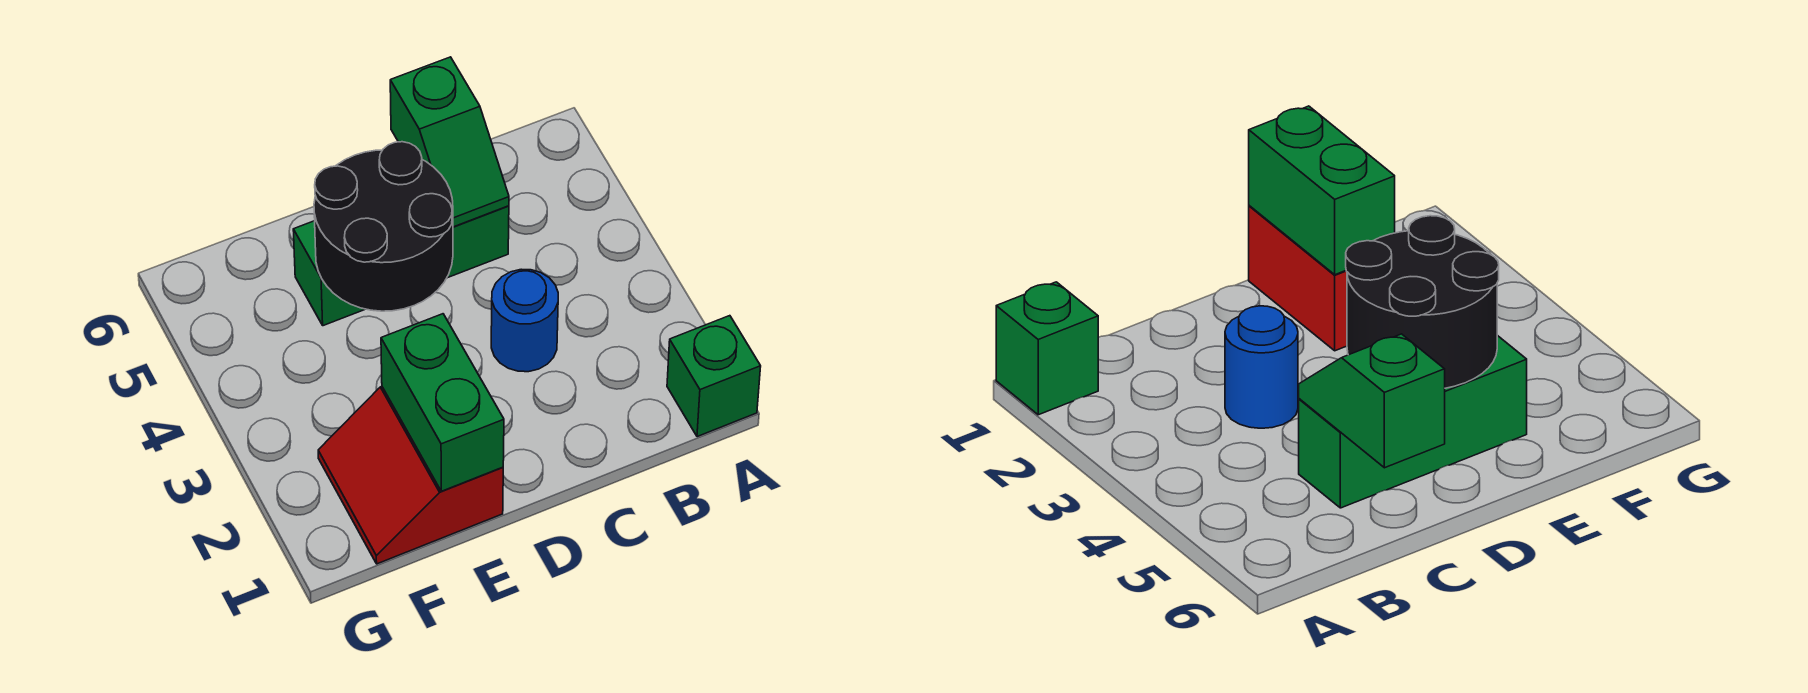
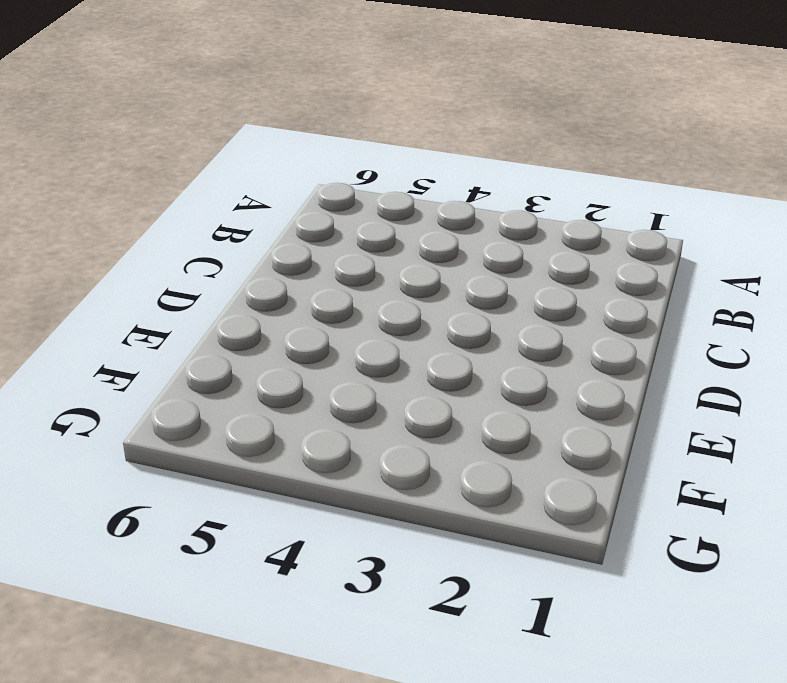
none -> green 1x1 brick [667,316,761,437]
none -> blue 1x1 round brick [491,269,558,372]

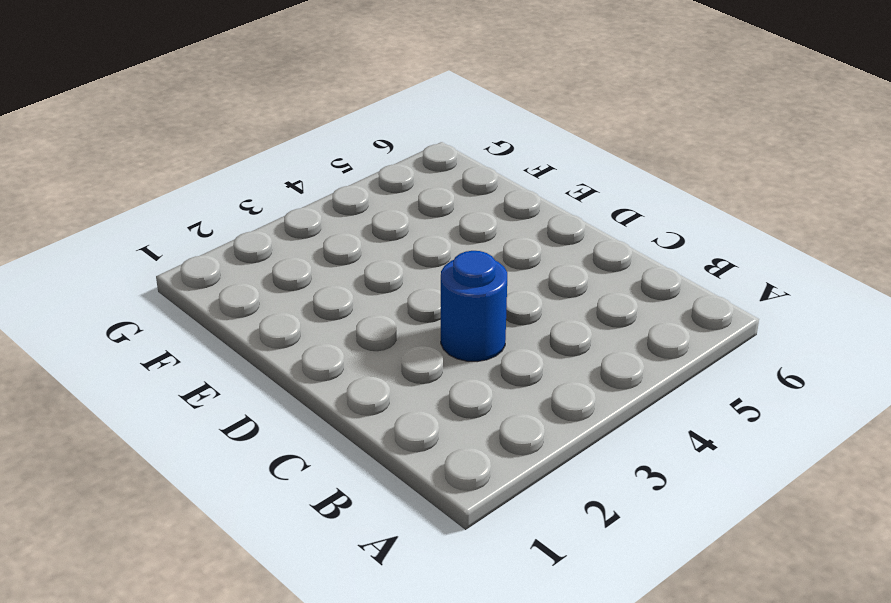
none -> green 1x1 brick [667,316,761,437]
none -> green 1x3 brick [293,206,509,326]

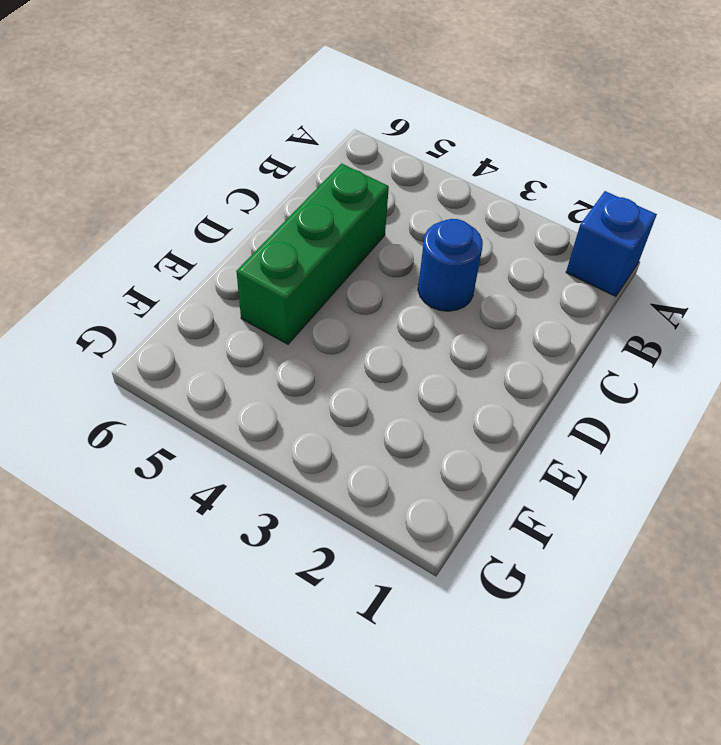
blue 1x1 brick [566,191,657,296] -> green 1x1 brick [667,316,761,437]
none -> red 2x2 slope [318,386,503,564]
none -> green 1x2 slope [390,57,509,227]

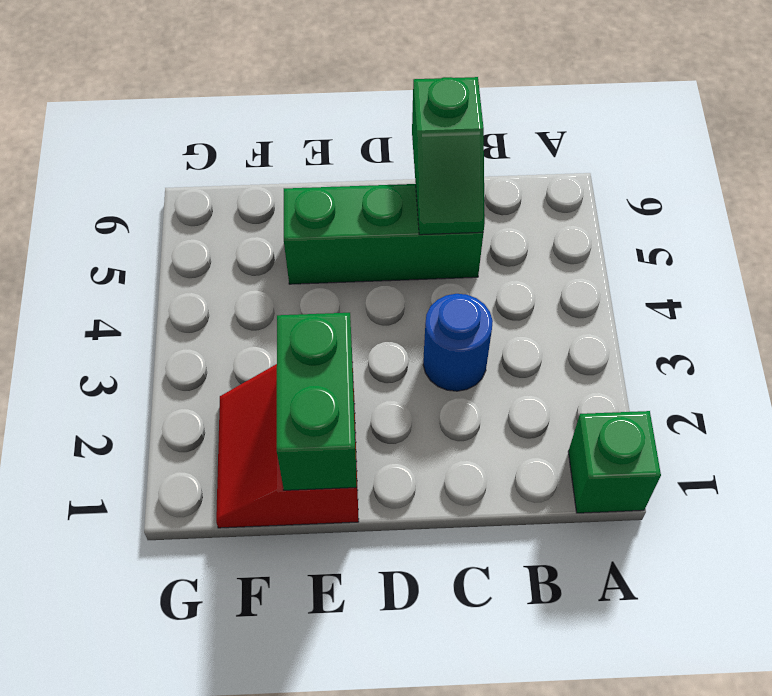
none -> black 2x2 round brick [314,142,453,311]

